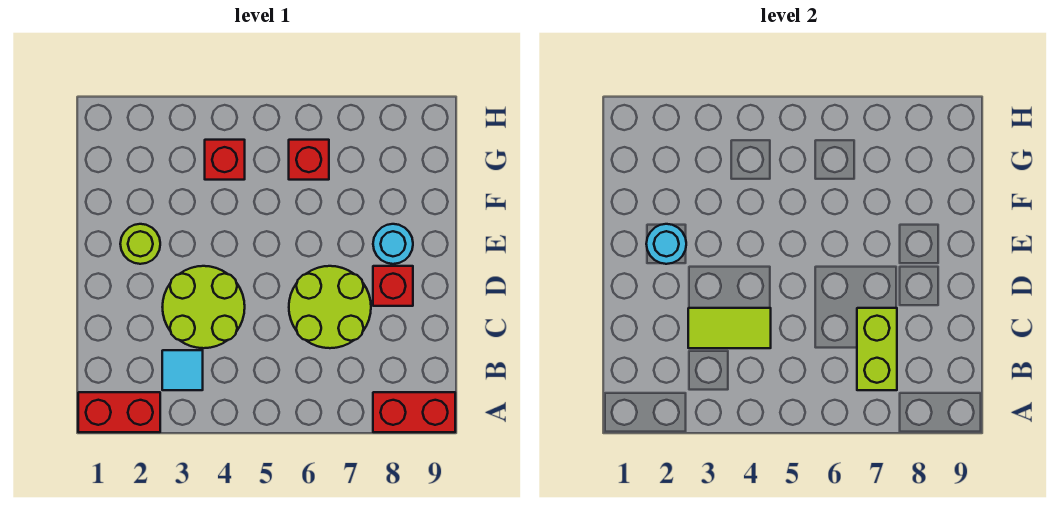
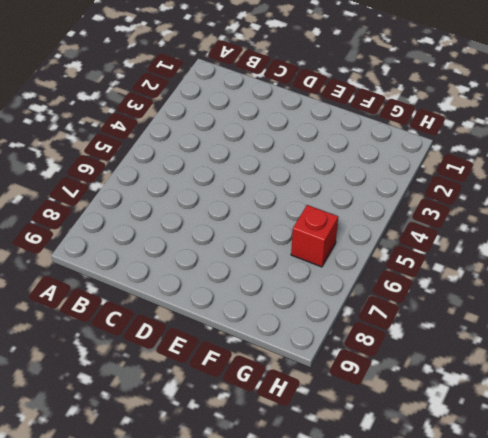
none -> red 1x2 brick [78,392,160,432]
none -> red 1x2 brick [373,392,455,432]
none -> cyan 1x1 tile [162,350,203,390]

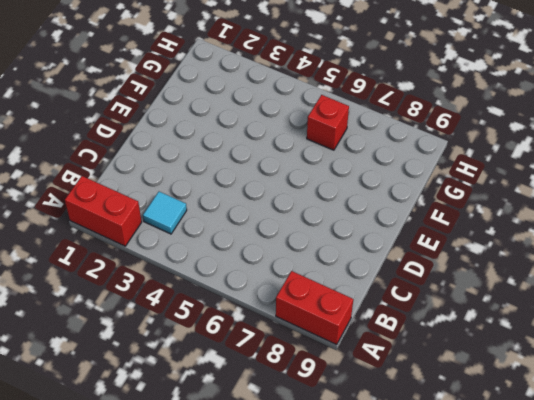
none -> lime 2x2 round brick [163,266,245,348]
none -> lime 2x2 round brick [289,266,371,348]
none -> red 1x1 brick [373,266,413,306]

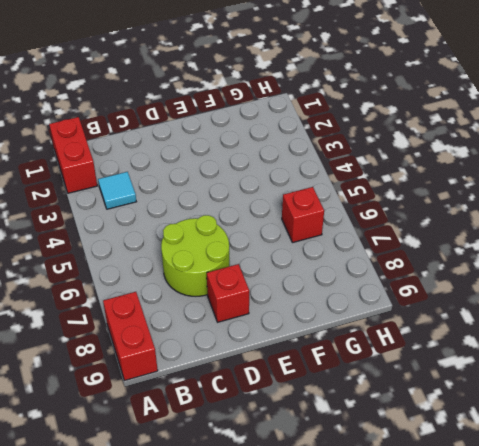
none -> lime 2x2 round brick [163,266,245,348]
none -> lime 1x1 round brick [120,224,160,264]
none -> cyan 1x1 round brick [373,224,413,264]

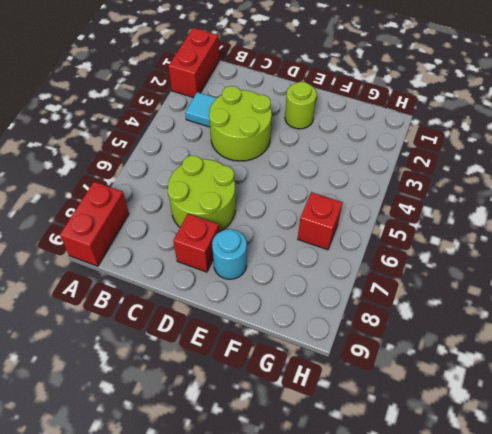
none -> red 1x1 brick [205,140,245,180]
none -> lime 1x2 brick [857,308,897,390]
none -> lime 1x2 tile [688,308,771,348]

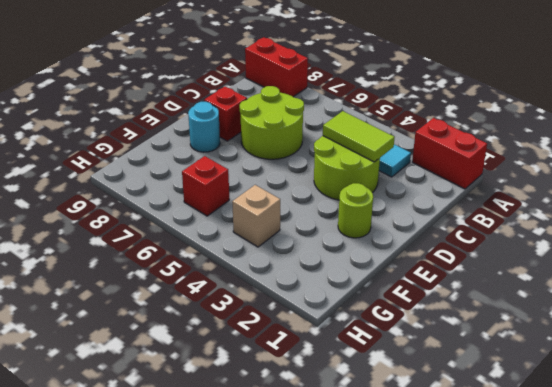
tan 1x1 brick [232,185,280,247] -> red 1x1 brick [205,140,245,180]
none -> lime 1x2 brick [857,308,897,390]
none -> cyan 1x1 round brick [646,224,686,264]

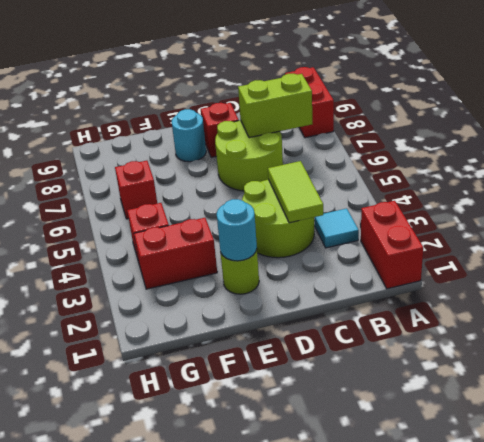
red 1x2 brick [134,218,217,289] -> none

